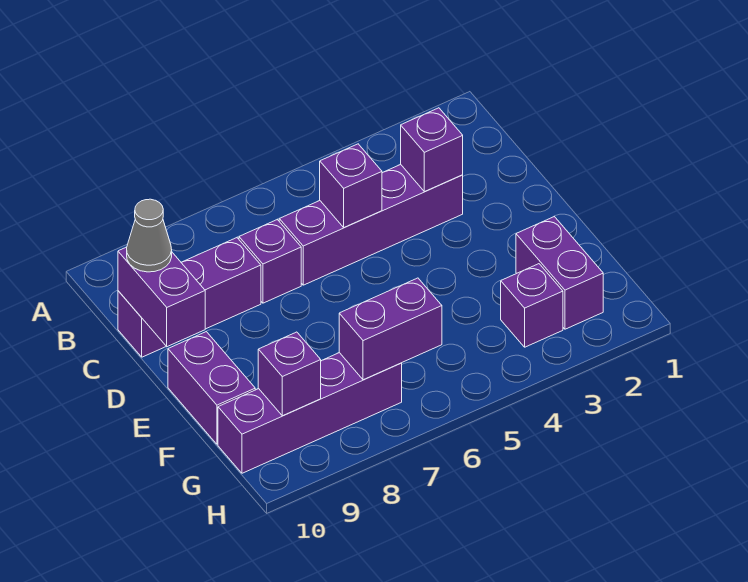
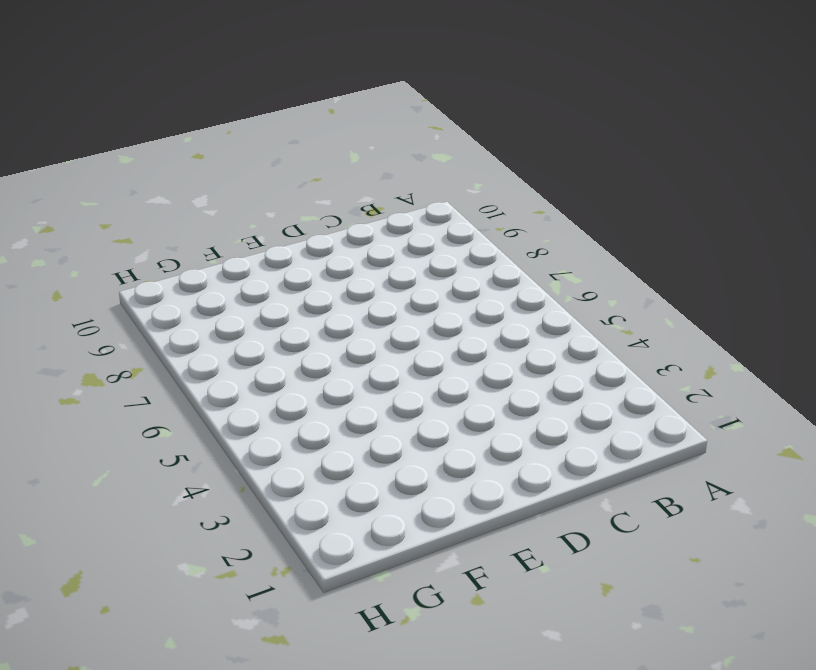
none -> purple 1x4 brick [279,164,463,285]
none -> purple 1x1 brick [239,219,301,303]
none -> purple 1x3 brick [118,238,261,357]

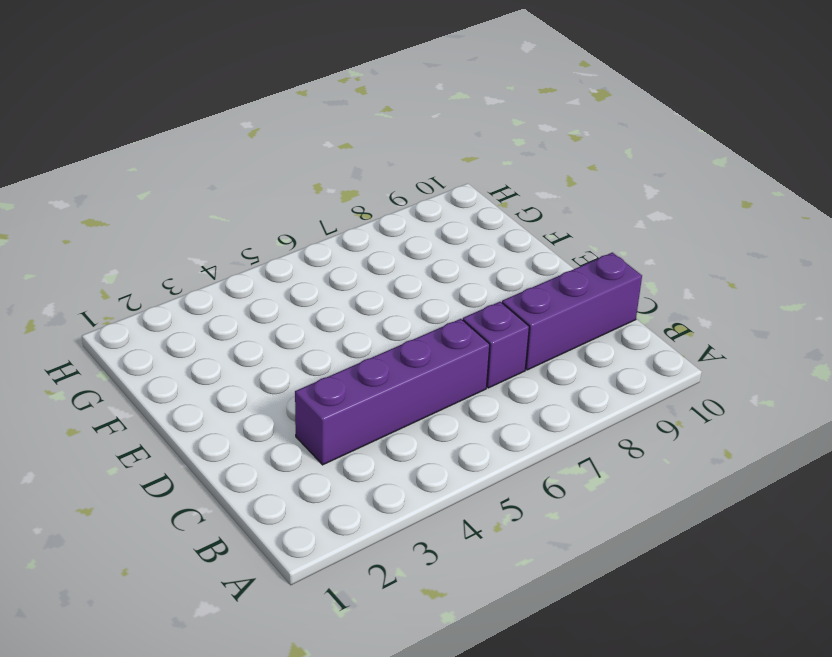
none -> purple 1x2 brick [168,332,255,444]
none -> purple 1x2 brick [516,217,603,329]
none -> purple 1x1 brick [501,264,563,347]

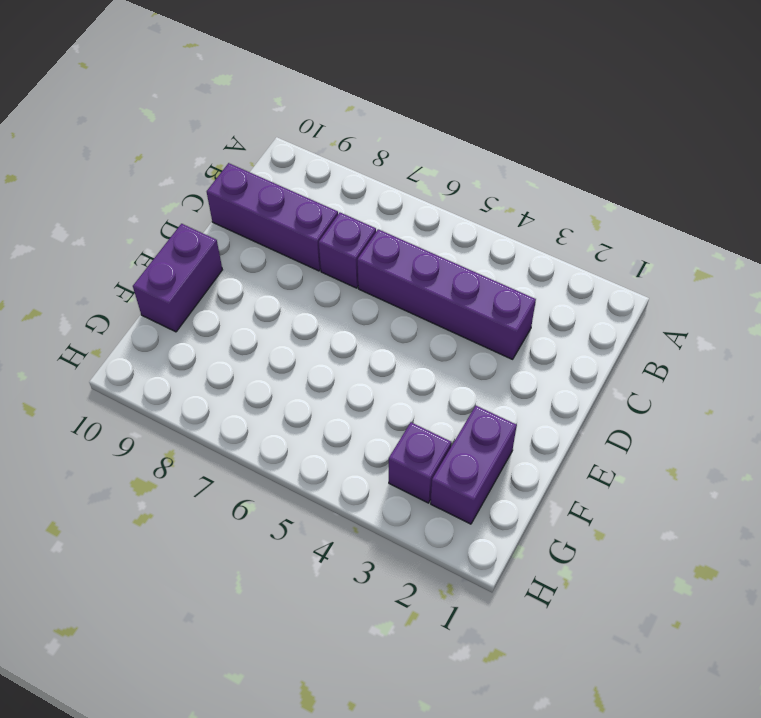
none -> purple 1x4 brick [218,353,402,473]
none -> purple 1x1 brick [401,108,463,192]
none -> purple 1x1 brick [320,144,382,228]

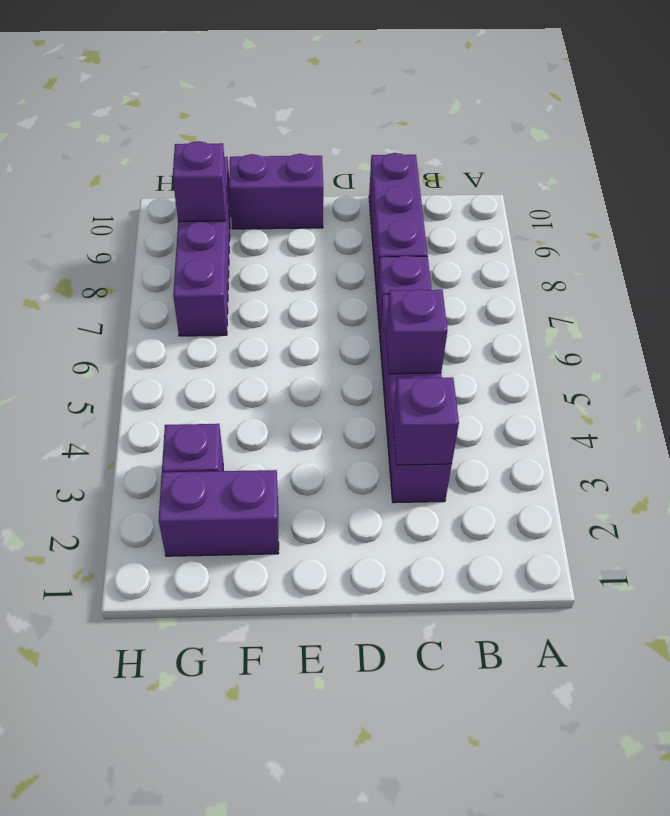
none -> purple 1x2 brick [118,247,205,347]
none -> purple 1x2 brick [339,278,442,380]
none -> grey 1x1 cone [127,199,172,272]

